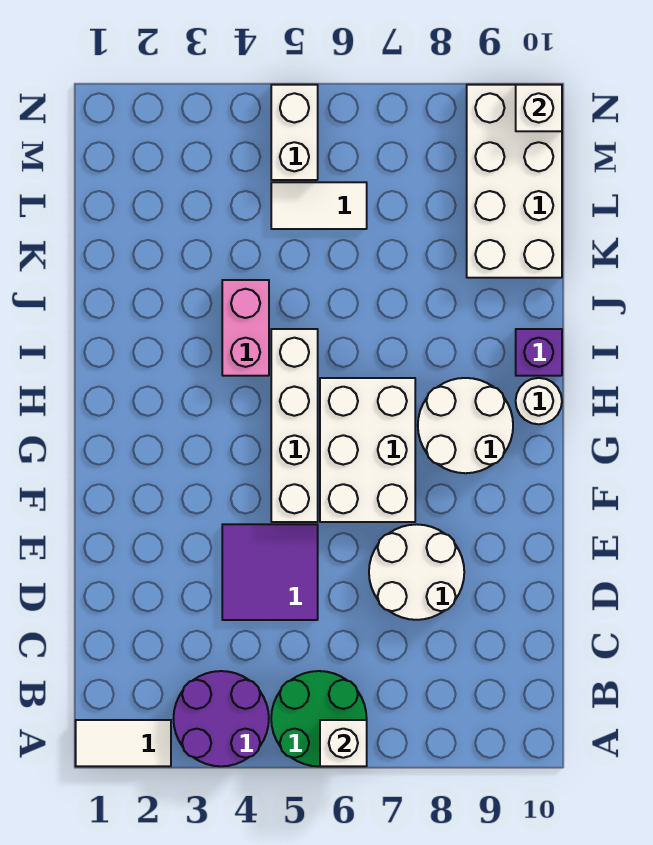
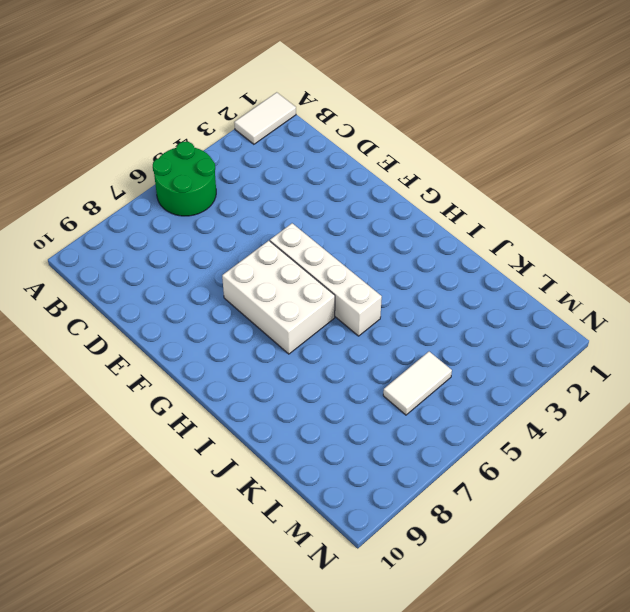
none -> purple 2x2 round brick [174,671,269,766]
none -> purple 2x2 tile [222,524,318,620]
none -> white 2x2 round brick [369,524,464,620]

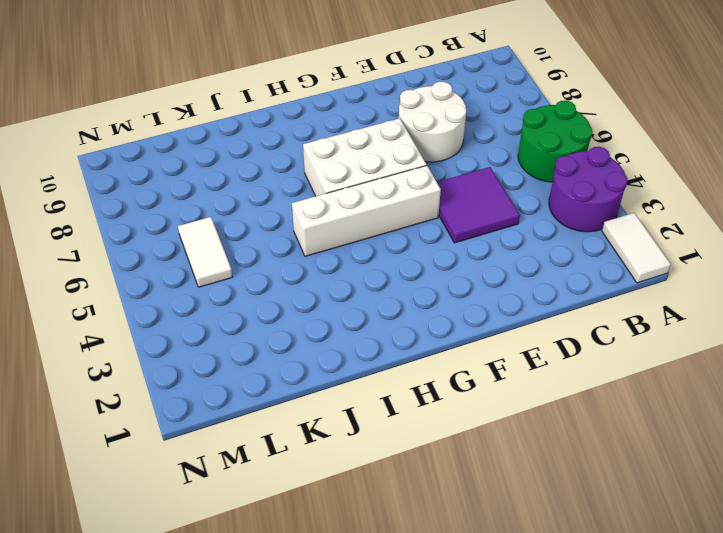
none -> white 2x2 round brick [418,378,513,473]
none -> white 1x1 round brick [516,378,562,424]
none -> pink 1x2 brick [222,280,269,376]

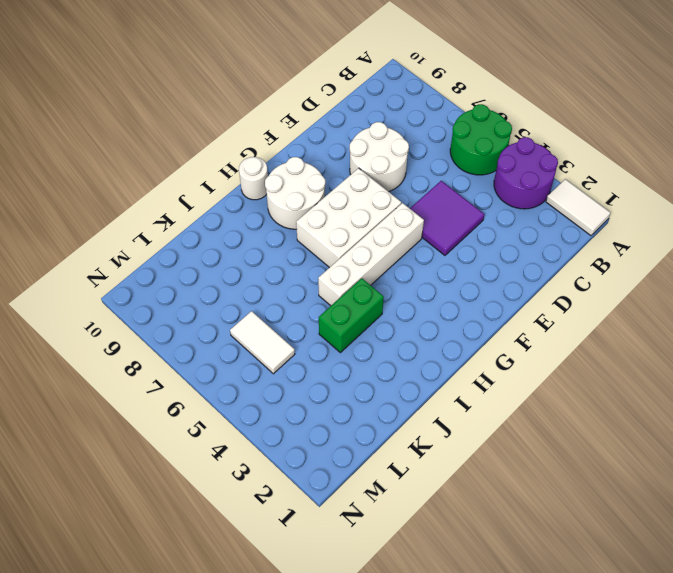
green 1x2 brick [319,278,384,353] -> pink 1x2 brick [222,280,269,376]
none -> purple 1x1 brick [516,329,562,376]
none -> white 2x4 brick [467,85,562,278]
none -> white 1x2 brick [271,85,318,180]

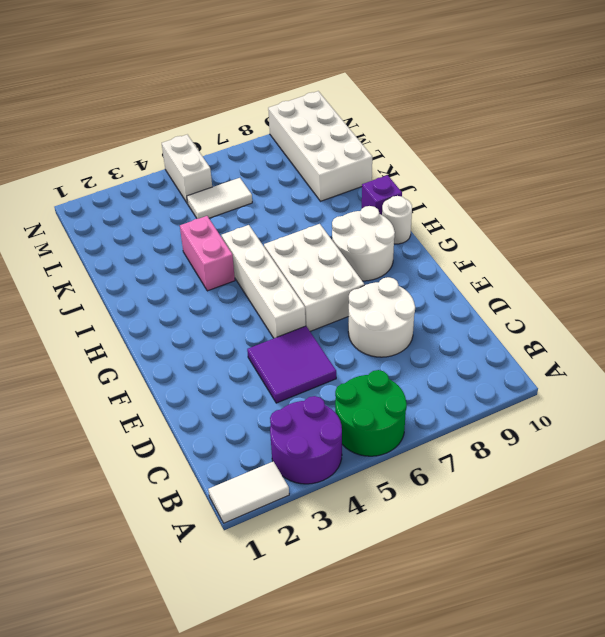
none -> white 1x1 brick [320,720,367,766]
none -> white 1x1 brick [516,85,562,131]

